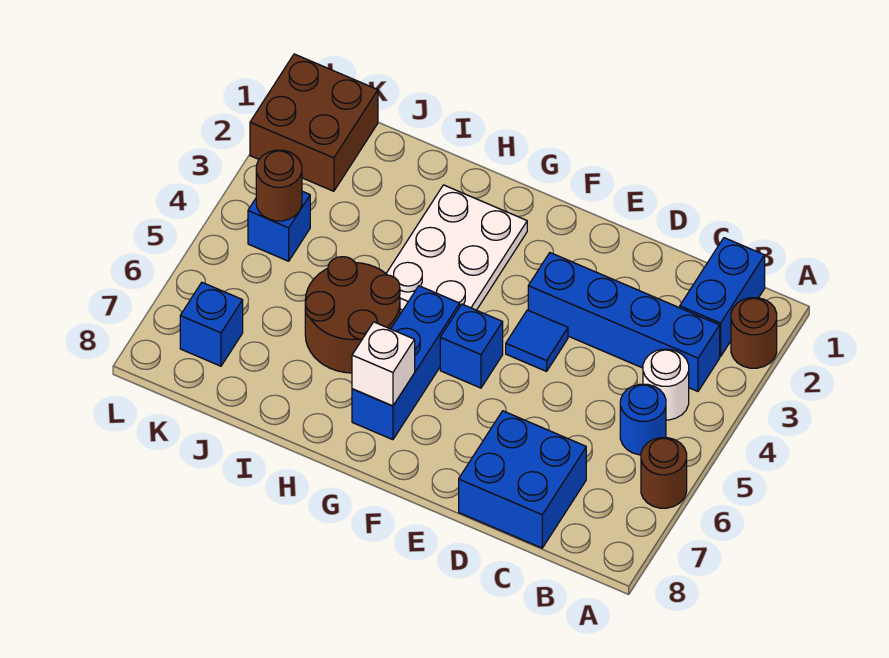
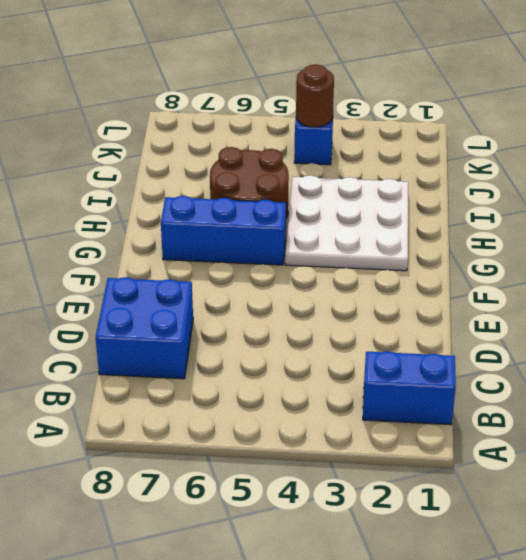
white 3x3 plate [285,175,408,271] -> white 2x3 plate [386,185,527,310]
none -> brown 1x1 round brick [731,298,777,368]
none -> brown 1x1 round brick [641,438,687,508]
none -> blue 1x4 brick [528,253,720,391]

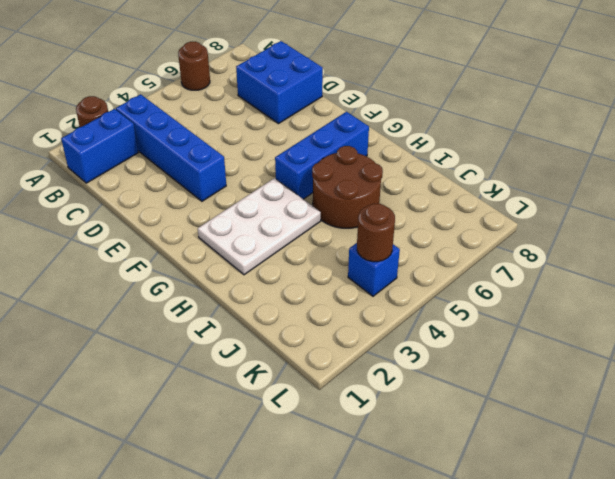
none -> white 1x1 round brick [643,349,689,420]
none -> blue 1x1 round brick [620,384,666,455]
none -> blue 1x1 tile [506,310,568,371]

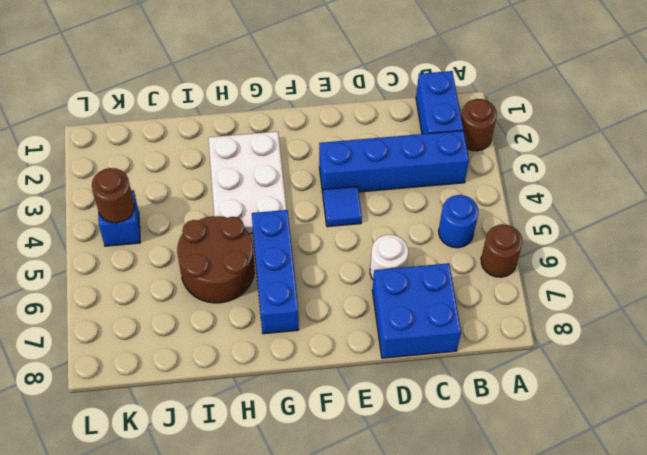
white 1x1 round brick [370,235,408,279] -> white 1x1 round brick moved to [643,349,689,420]
none -> blue 1x1 brick [440,304,503,388]
none -> brown 2x2 brick [250,54,378,191]
none -> blue 1x1 brick [180,283,243,366]

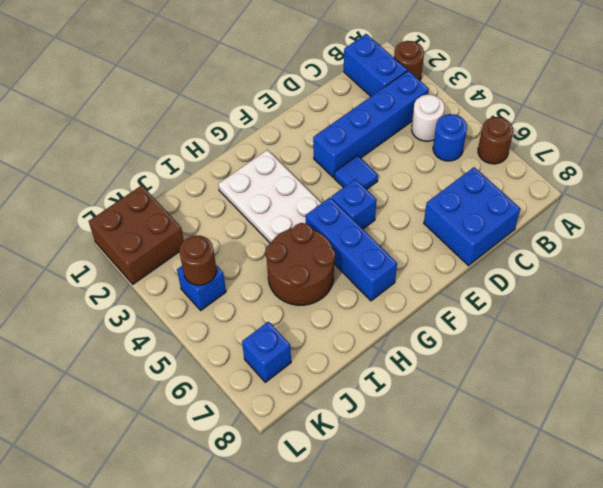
none -> white 1x1 brick [352,322,415,406]

